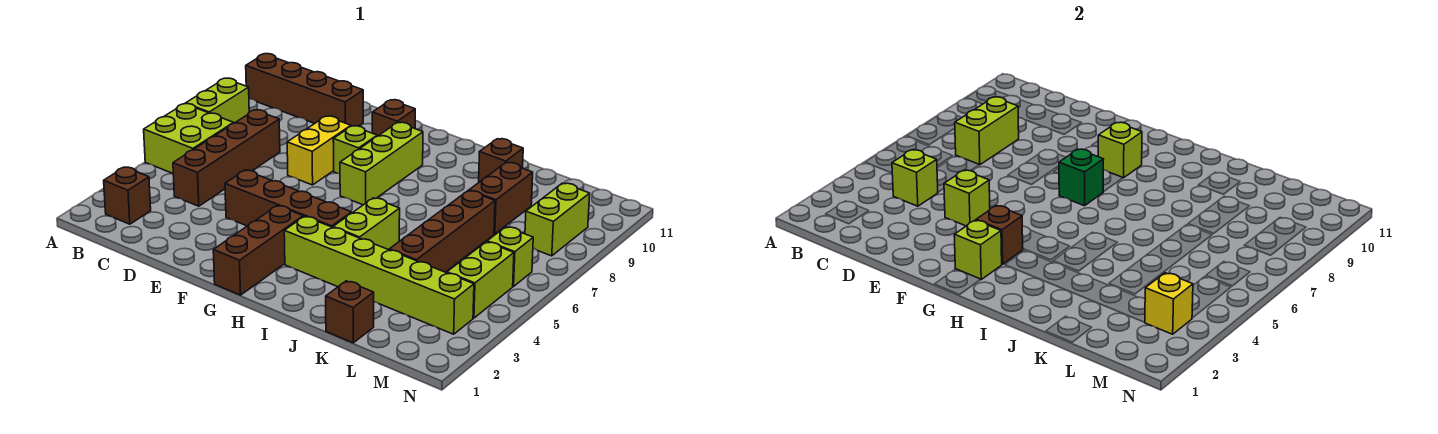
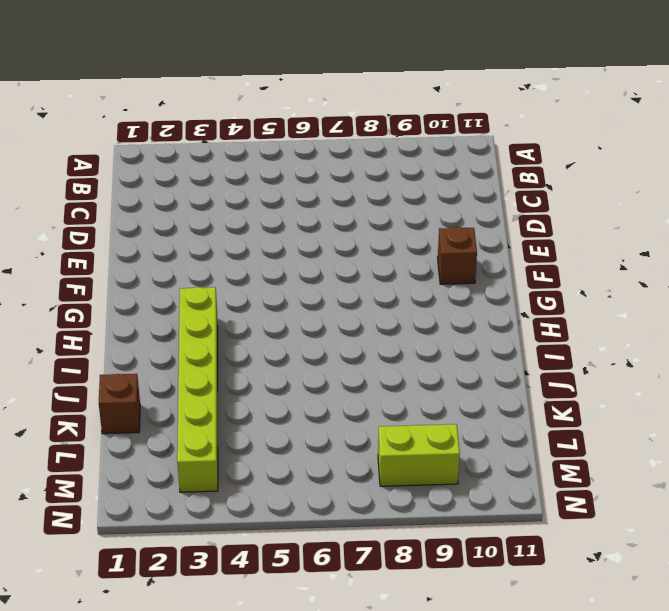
none -> lime 2x2 brick [144,104,233,174]
none -> lime 1x2 brick [185,78,249,123]
none -> brown 1x4 brick [246,54,363,126]

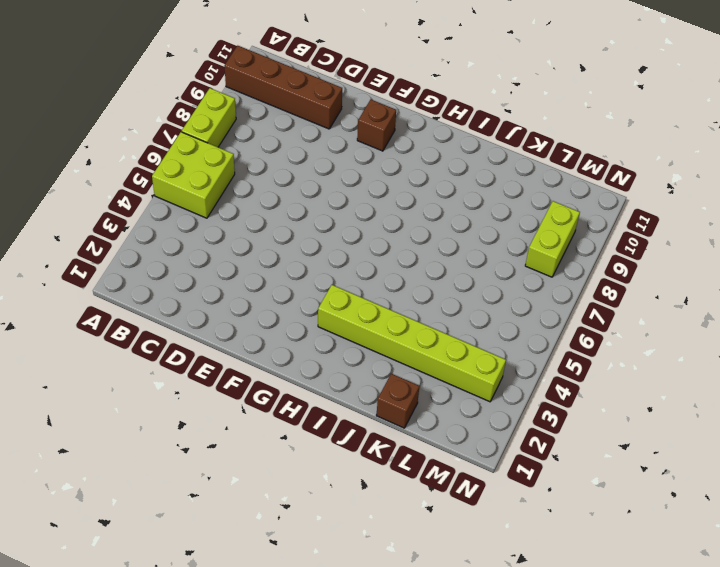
none -> brown 1x1 brick [104,167,151,224]
none -> brown 1x4 brick [173,110,280,206]
none -> brown 1x4 brick [225,170,352,227]

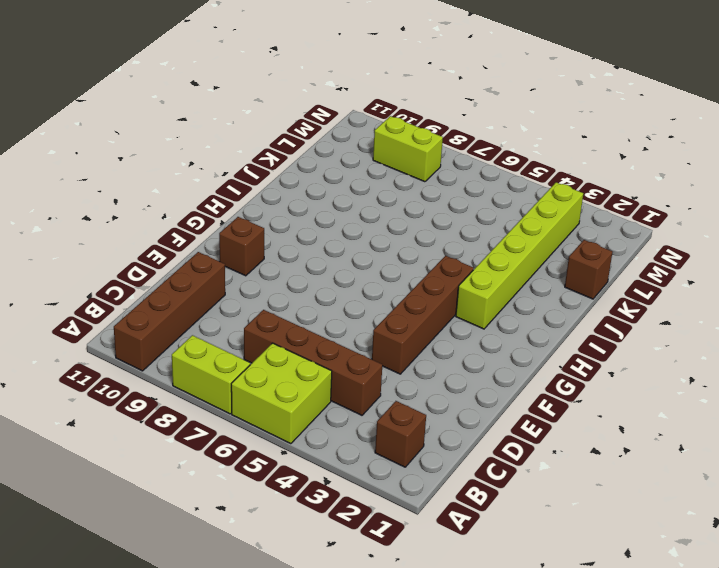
none -> yellow 1x2 brick [287,116,351,185]
none -> lime 1x1 brick [333,126,377,174]
none -> brown 1x3 brick [213,206,303,295]

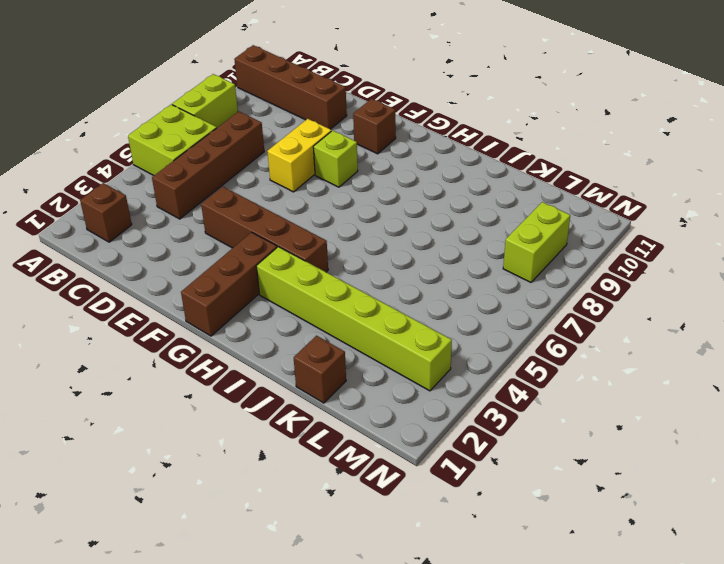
none -> lime 1x3 brick [340,122,423,205]
none -> lime 1x2 brick [333,198,400,250]
none -> brown 1x1 brick [479,139,523,182]

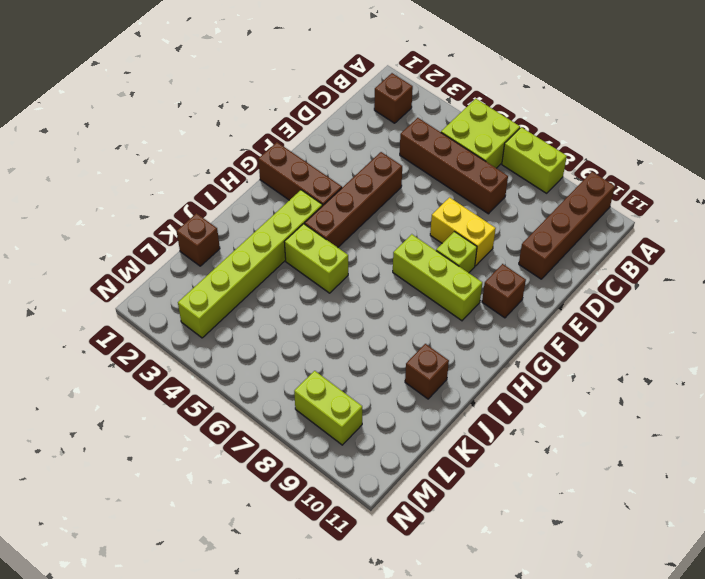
none -> brown 1x4 brick [389,191,495,272]
none -> brown 1x2 brick [469,162,533,234]
none -> lime 1x2 brick [447,242,514,318]

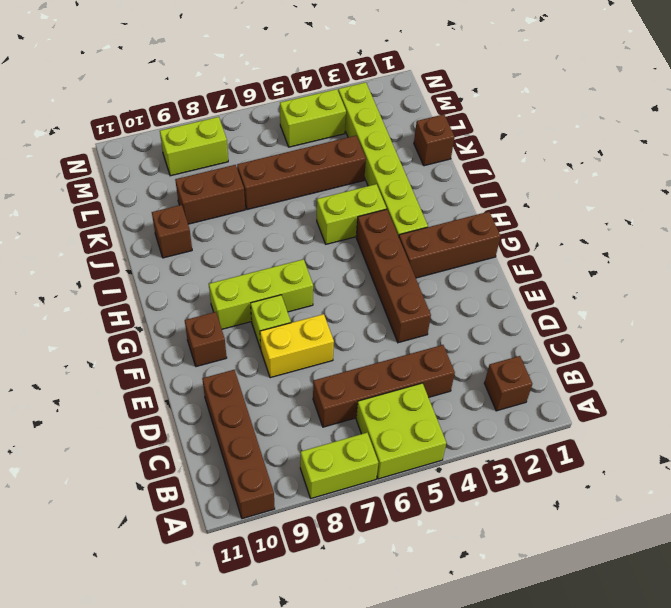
none -> lime 1x1 brick [487,227,533,286]
none -> lime 1x1 brick [892,150,938,206]
none -> lime 1x2 brick [955,97,1019,165]

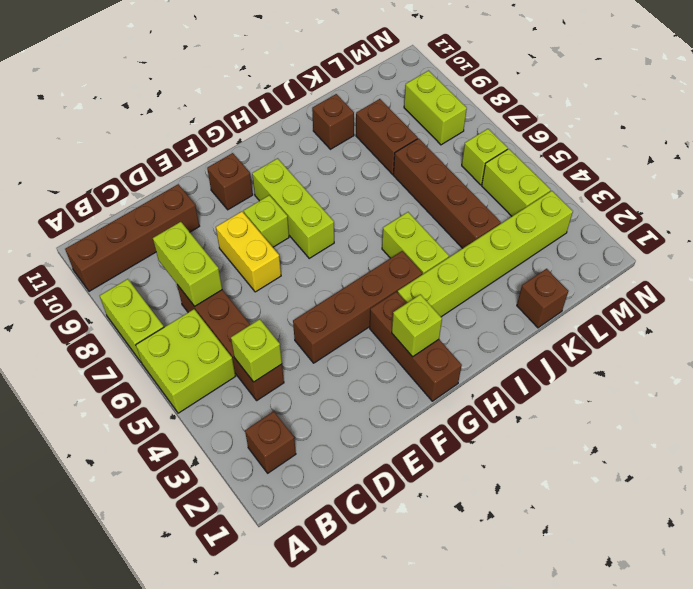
none -> lime 1x1 brick [944,170,990,226]
none -> brown 1x1 brick [976,206,1023,264]
none -> green 1x1 brick [1059,149,1104,206]

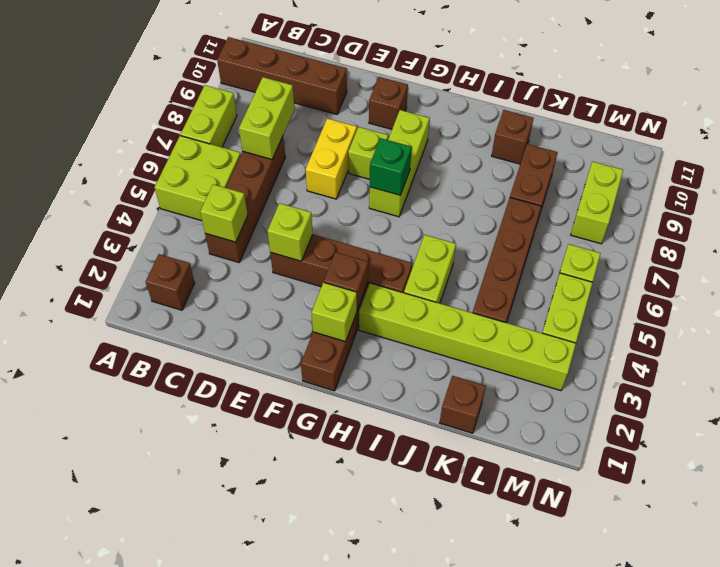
none -> lime 1x1 brick [1098,122,1142,178]
none -> yellow 1x1 brick [1145,273,1193,334]

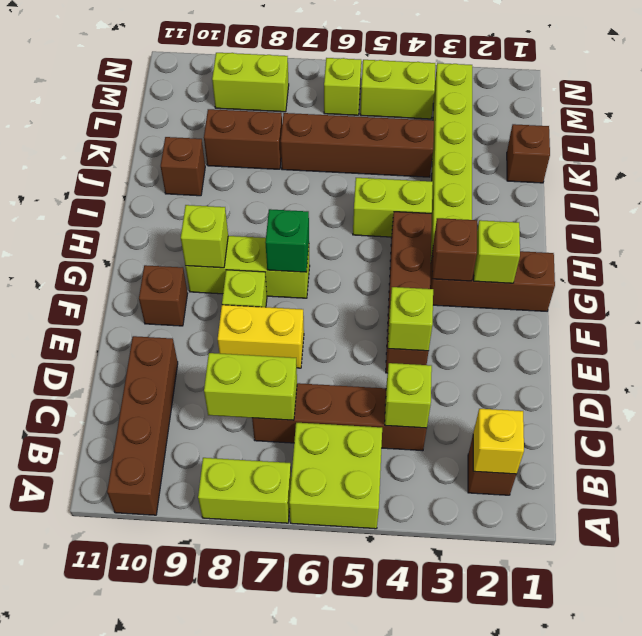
yellow 1x1 brick [473,409,524,474] -> yellow 1x1 brick moved to [1145,273,1193,334]

